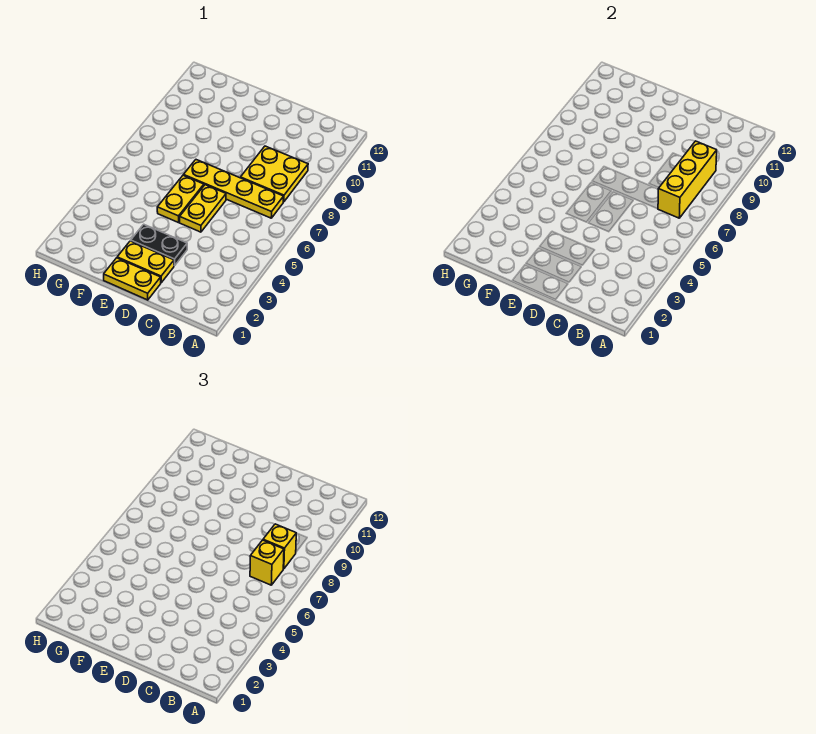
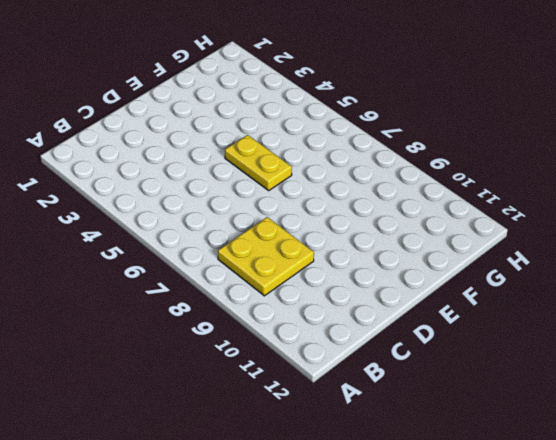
none -> yellow 1x4 plate [184,160,284,218]
none -> yellow 1x2 plate [104,258,161,300]

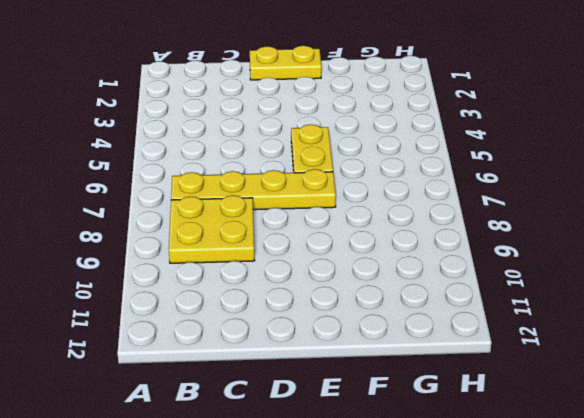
none -> yellow 1x2 plate [117,241,174,283]
none -> black 1x2 plate [131,224,187,266]

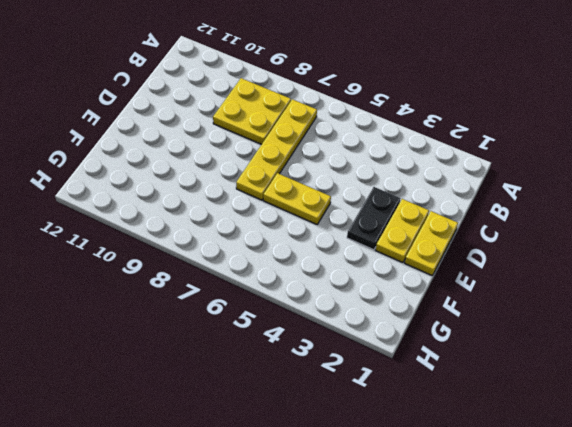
none -> yellow 1x2 plate [180,185,226,232]
none -> yellow 1x3 brick [658,141,717,218]

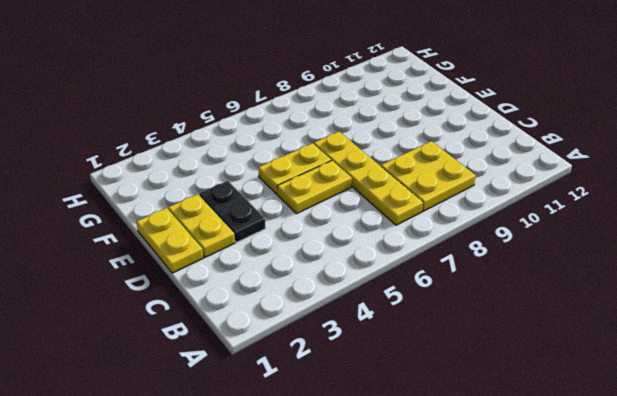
none -> yellow 1x3 brick [658,141,717,218]
none -> yellow 1x1 brick [250,540,284,585]

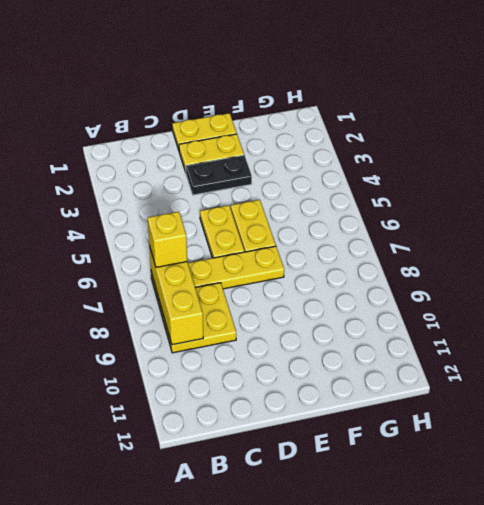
none -> yellow 1x1 brick [263,524,296,569]

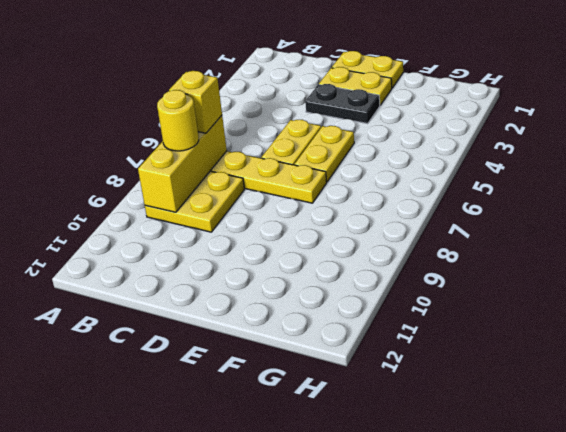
yellow 1x1 round brick [157,90,199,151] -> yellow 1x1 brick [263,524,296,569]

